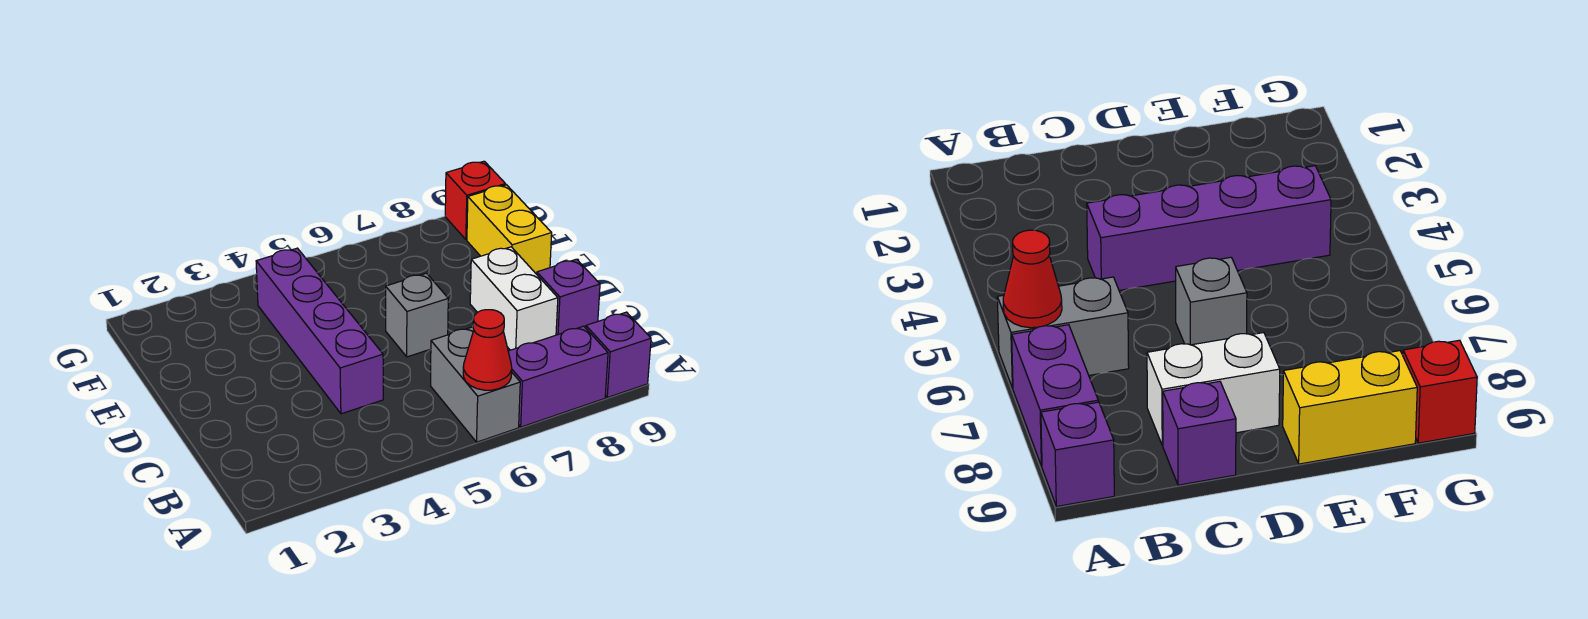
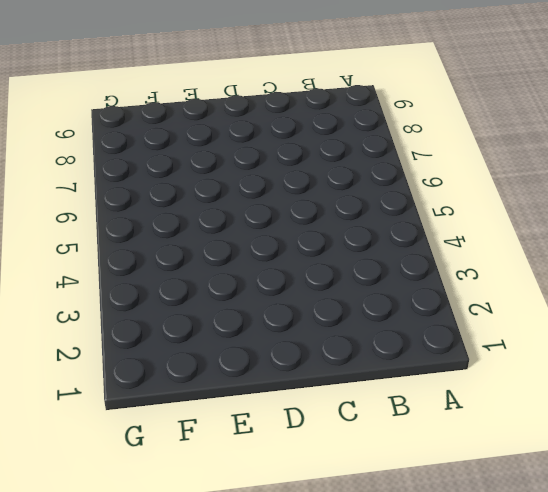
none -> grey 1x2 brick [431,327,520,442]
none -> purple 1x2 brick [508,326,608,427]

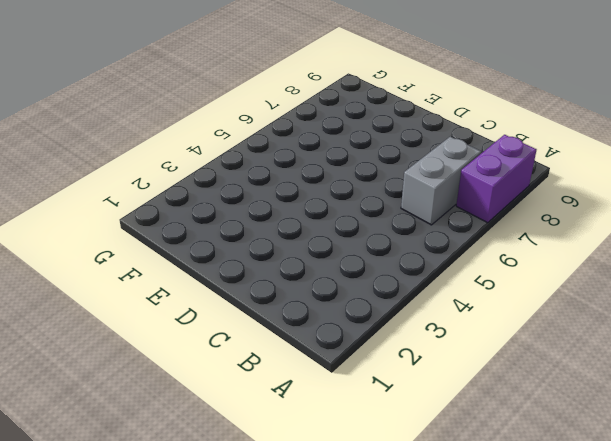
grey 1x2 brick [401,137,481,225] -> grey 1x2 brick turned to [431,327,520,442]
none -> purple 1x1 brick [586,312,651,398]
none -> purple 1x4 brick [256,248,383,414]

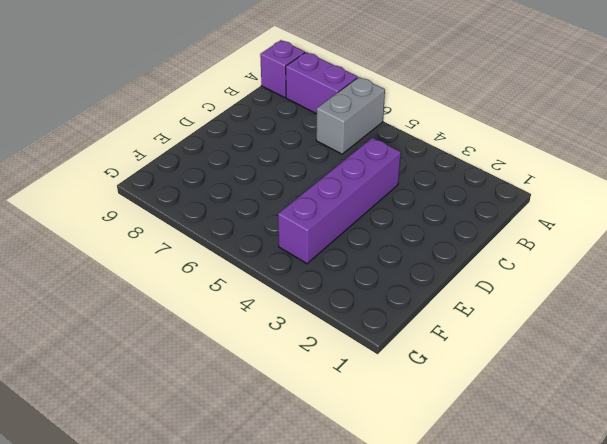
none -> white 1x2 brick [470,247,558,350]
none -> purple 1x1 brick [537,259,600,335]

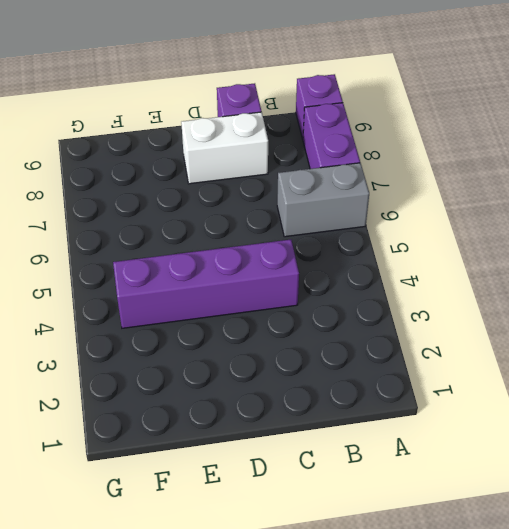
none -> grey 1x1 brick [386,273,448,357]
none -> yellow 1x2 brick [467,185,552,274]

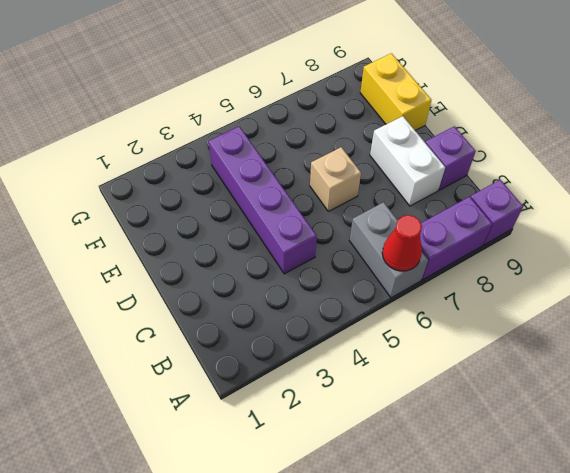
tan 1x1 brick [310,147,361,211] -> grey 1x1 brick [386,273,448,357]
none -> red 1x1 brick [445,161,505,240]

